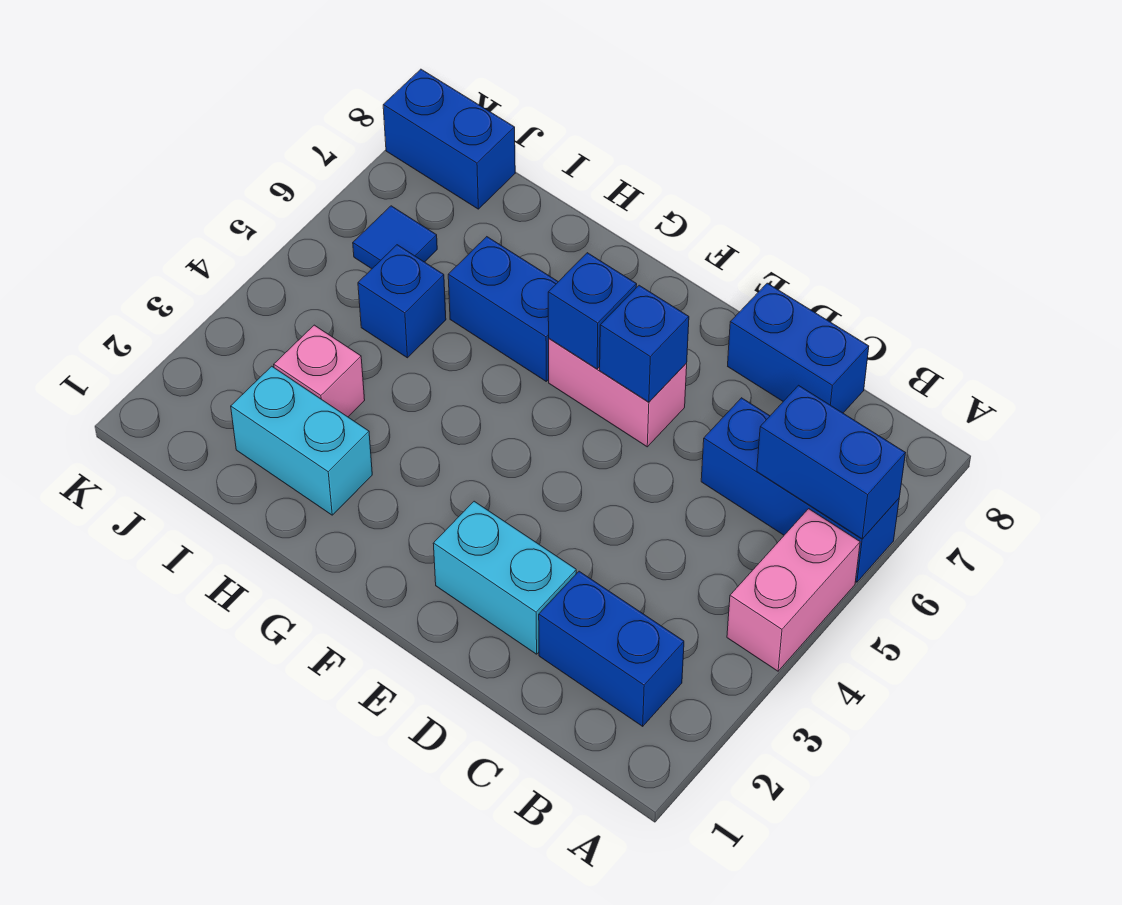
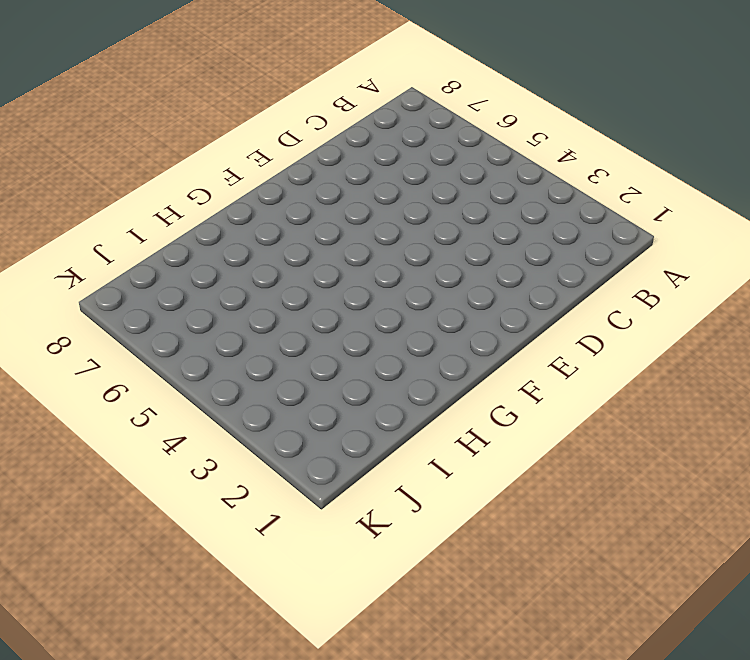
none -> pink 1x2 brick [727,509,860,671]
none -> blue 1x3 brick [701,398,899,582]
none -> blue 1x2 brick [539,571,684,726]

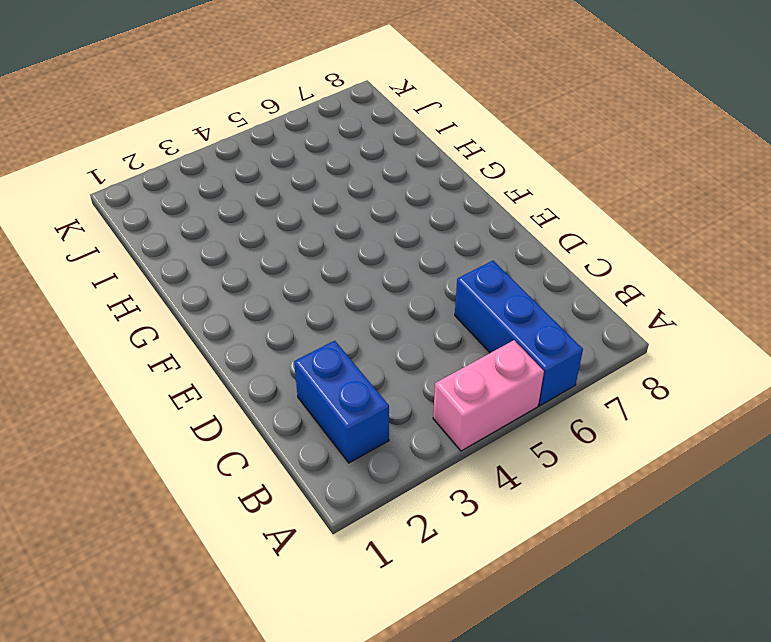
none -> blue 1x2 brick [728,283,869,413]
none -> cyan 1x2 brick [433,501,576,654]
none -> pink 1x2 brick [549,339,687,447]

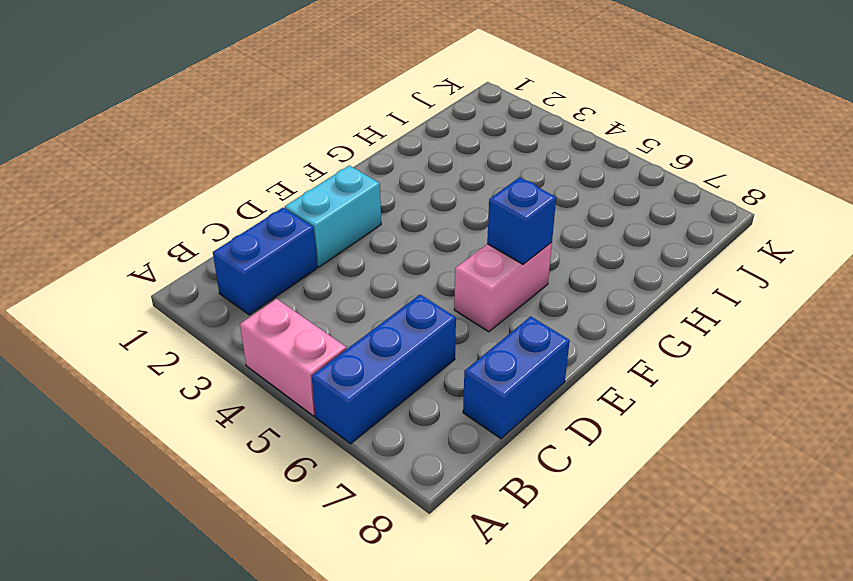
none -> blue 1x2 brick [448,237,558,381]
none -> cyan 1x2 brick [231,366,372,515]
none -> pink 1x1 brick [274,325,365,417]

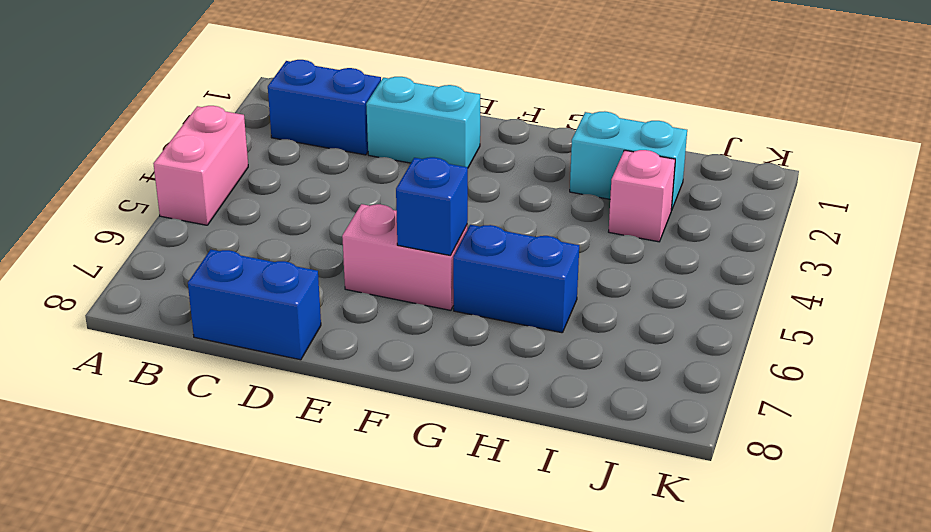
none -> blue 1x3 brick [701,398,899,582]
none -> blue 1x1 brick [358,245,446,358]
none -> blue 1x1 tile [353,206,437,269]

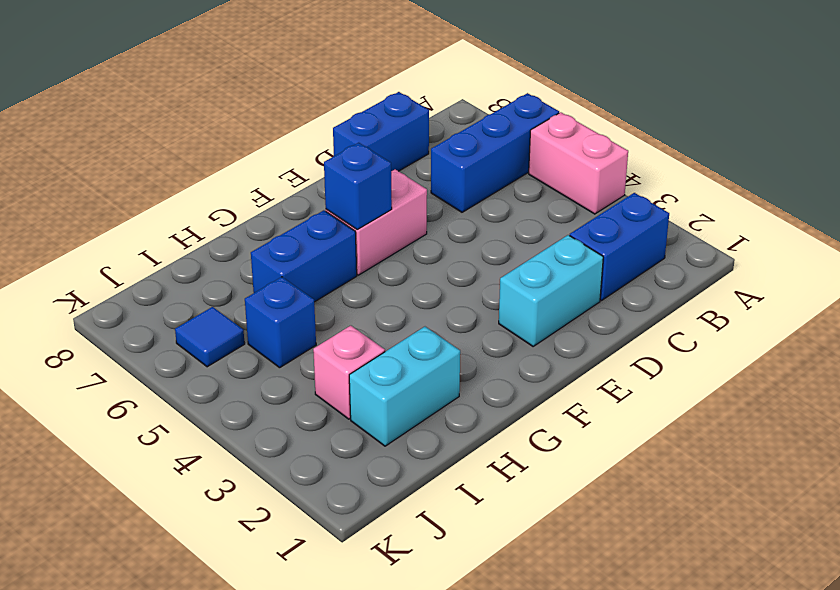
none -> blue 1x2 brick [383,69,515,209]
none -> blue 1x2 brick [757,385,905,539]
none -> blue 1x1 brick [600,285,689,402]

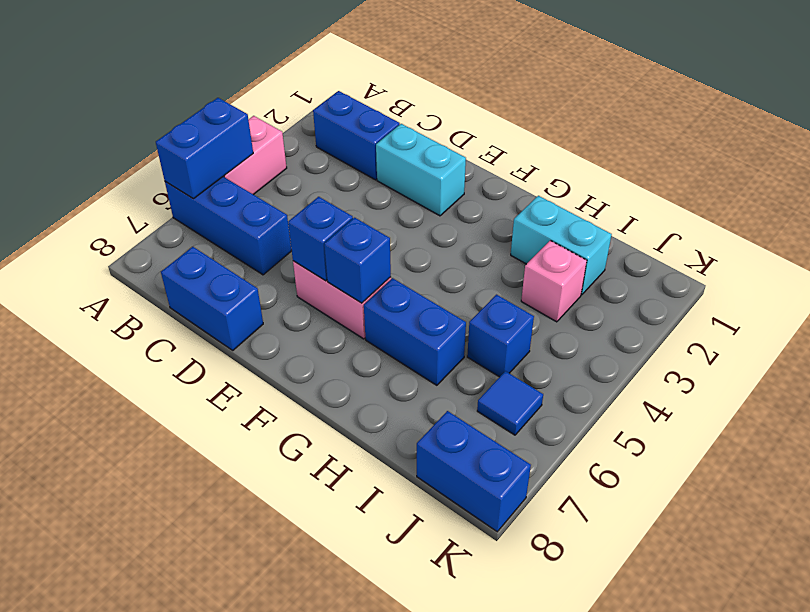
blue 1x2 brick [156,98,253,199] -> blue 1x2 brick turned to [757,385,905,539]

